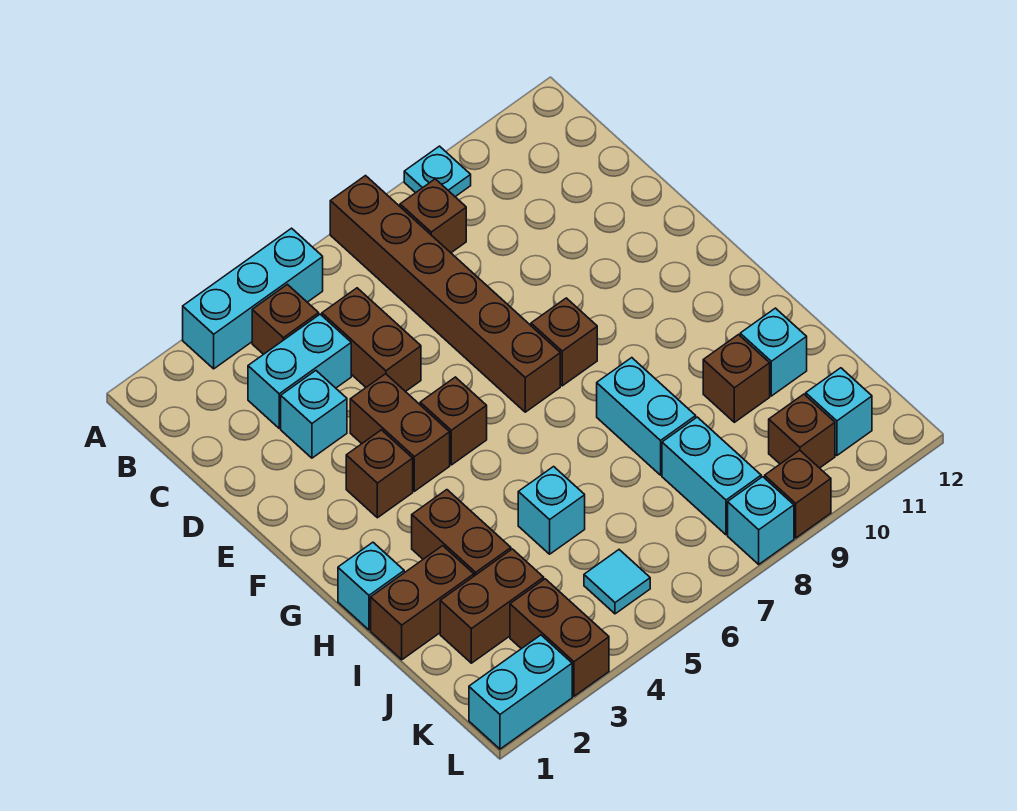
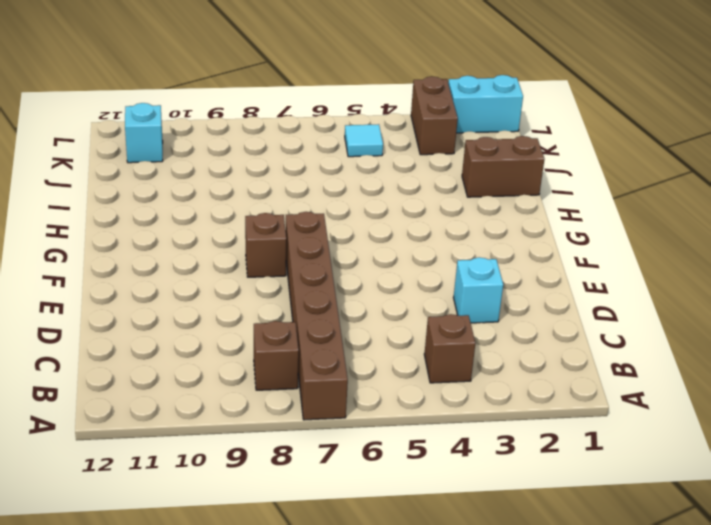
none -> cyan 1x3 brick [183,228,323,369]
none -> cyan 1x1 plate [404,146,471,197]
none -> cyan 1x2 brick [248,314,351,428]

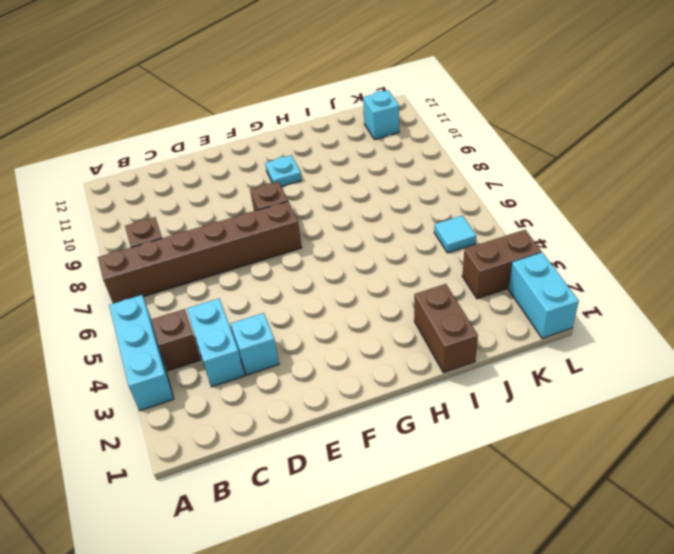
cyan 1x1 plate [265,155,302,187] -> cyan 1x1 plate moved to [404,146,471,197]
none -> brown 1x2 brick [322,288,421,392]
none -> brown 1x2 brick [350,374,450,491]
none -> brown 1x1 brick [346,430,413,518]

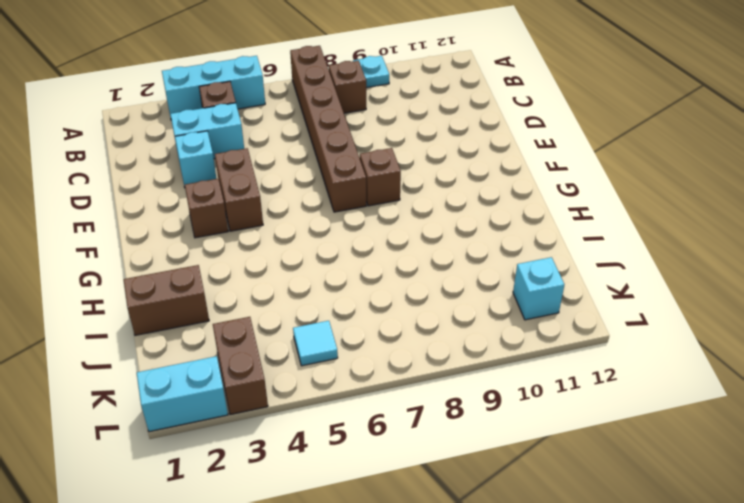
none -> brown 1x2 brick [322,288,421,392]
none -> brown 1x1 brick [420,377,487,465]
none -> cyan 1x1 brick [338,542,404,630]

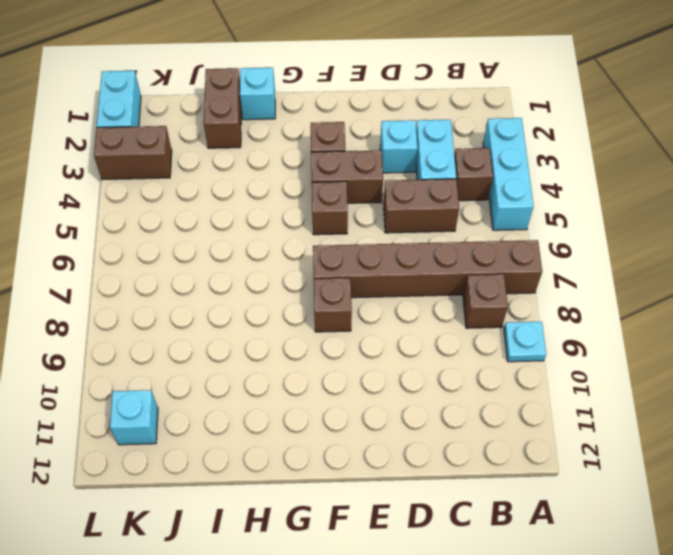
none -> brown 1x2 brick [412,490,511,576]
none -> cyan 1x2 brick [597,358,696,475]
none -> cyan 1x1 brick [518,467,585,554]

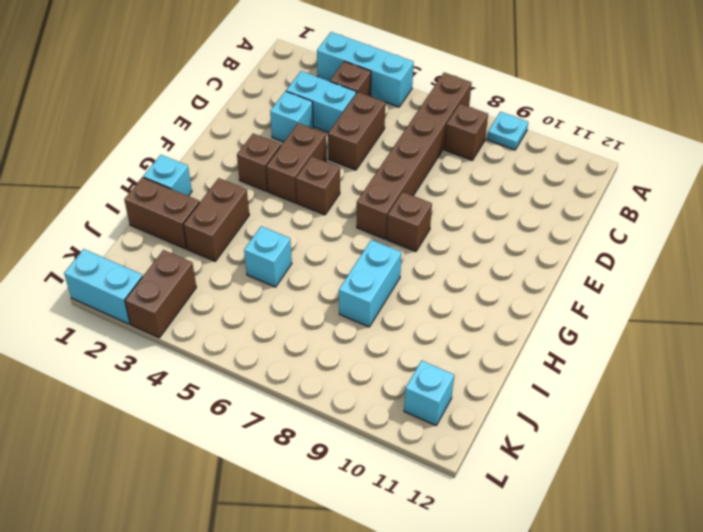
none -> brown 1x1 brick [703,335,770,422]
none -> cyan 1x1 brick [740,308,807,396]
none -> brown 1x2 brick [440,549,544,663]

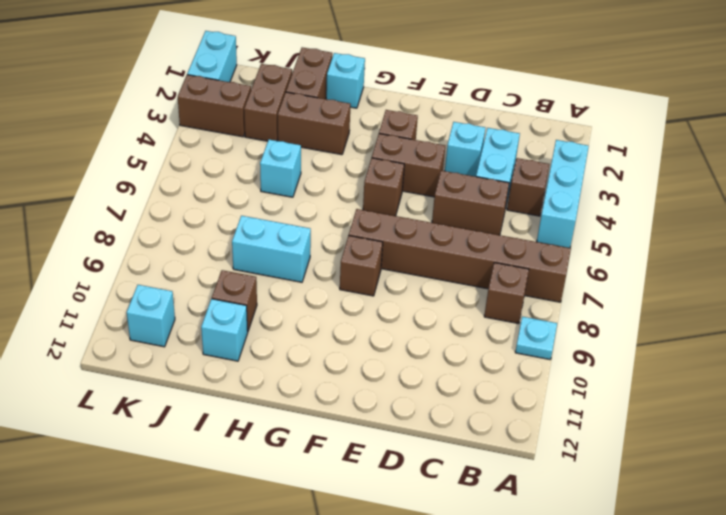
none -> cyan 1x2 brick [662,417,761,535]
none -> cyan 1x1 tile [584,550,650,614]
none -> brown 1x1 brick [769,394,835,468]

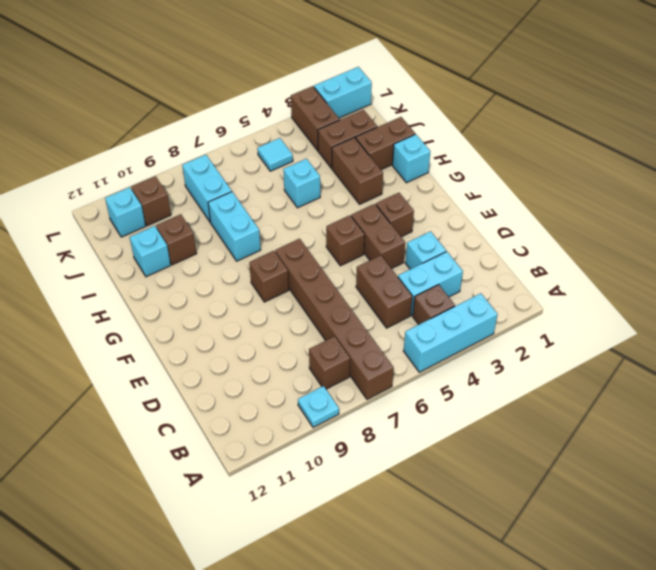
none -> cyan 1x1 brick [728,477,794,564]
none -> brown 1x1 brick [765,450,831,538]

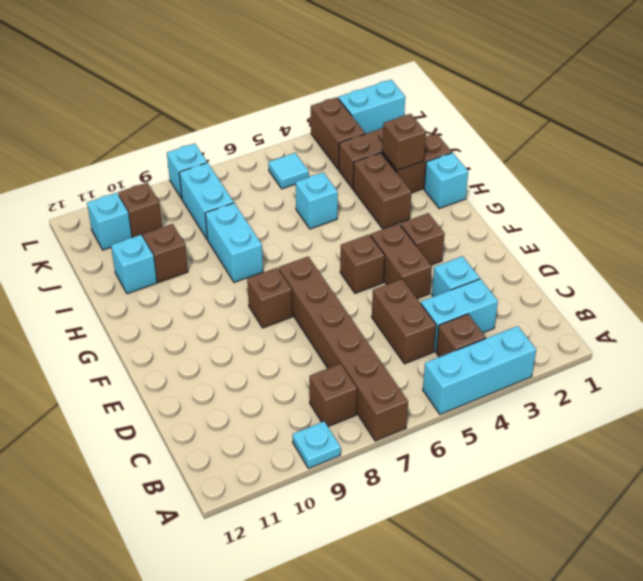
brown 1x1 brick [382,114,426,170] -> brown 1x1 brick moved to [765,450,831,538]

